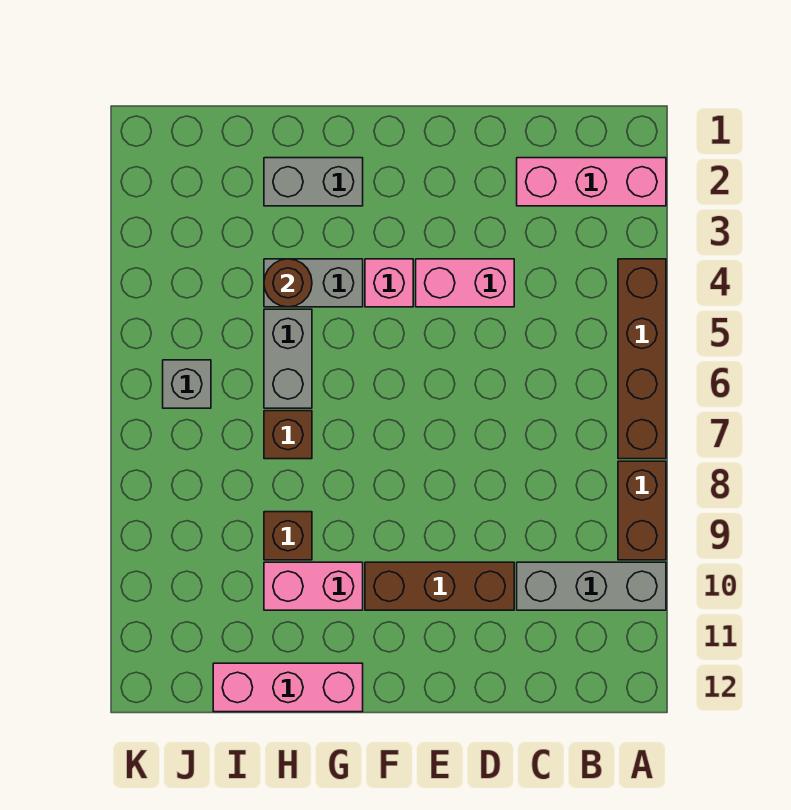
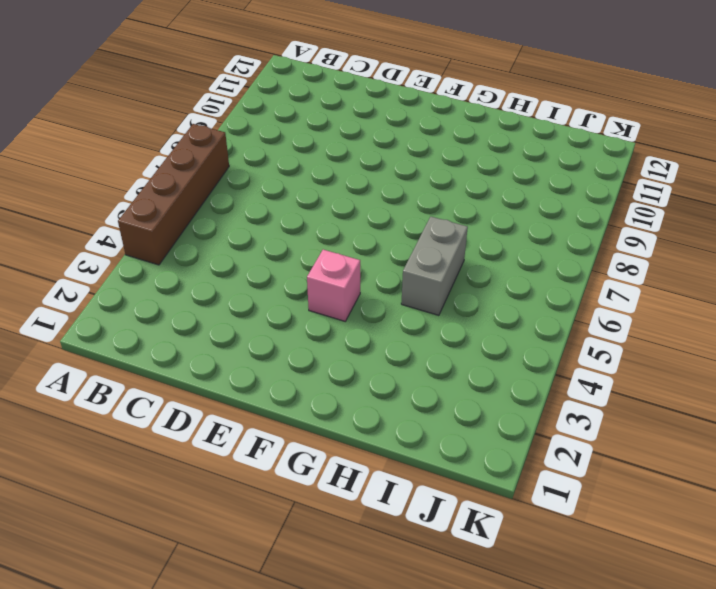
none -> pink 1x3 brick [517,158,666,206]
none -> brown 1x2 brick [618,461,666,560]
none -> grey 1x3 brick [517,562,666,610]

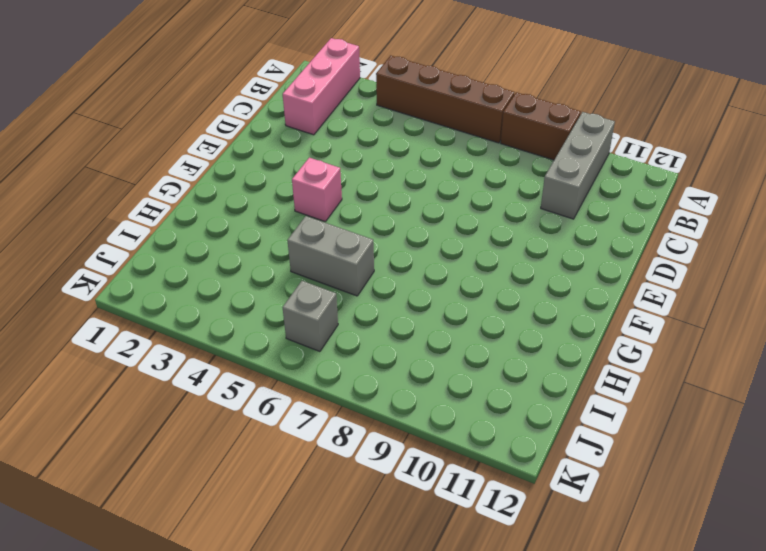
none -> pink 1x2 brick [416,259,514,307]
none -> brown 1x3 brick [365,562,514,610]
none -> grey 1x2 brick [264,158,363,206]

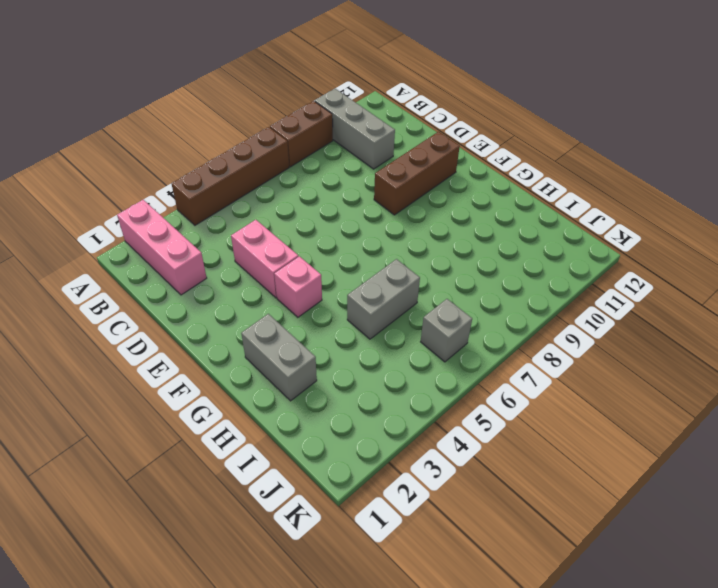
brown 1x3 brick [374,132,460,215] -> brown 1x3 brick turned to [365,562,514,610]
none -> grey 1x2 brick [264,259,363,307]
none -> pink 1x2 brick [264,562,363,610]
none -> pink 1x3 brick [213,663,363,712]

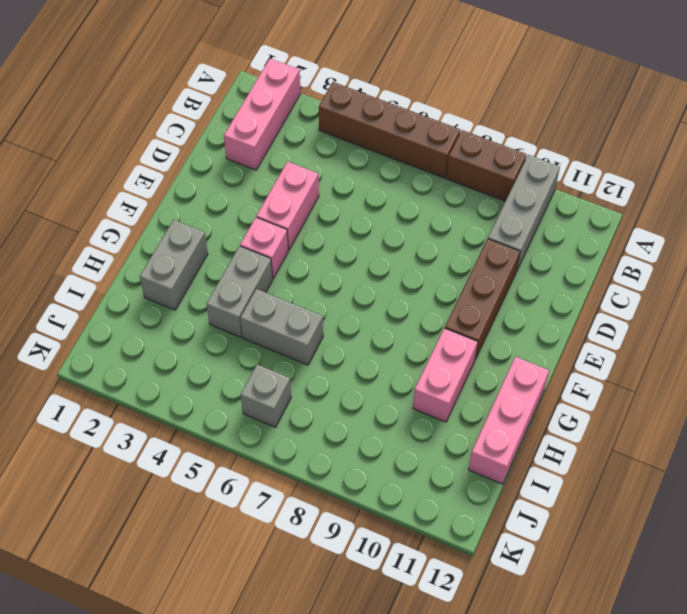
none -> brown 1x1 brick [264,411,312,459]
none -> brown 1x1 brick [264,512,312,560]
none -> brown 1x1 round brick [264,259,312,307]

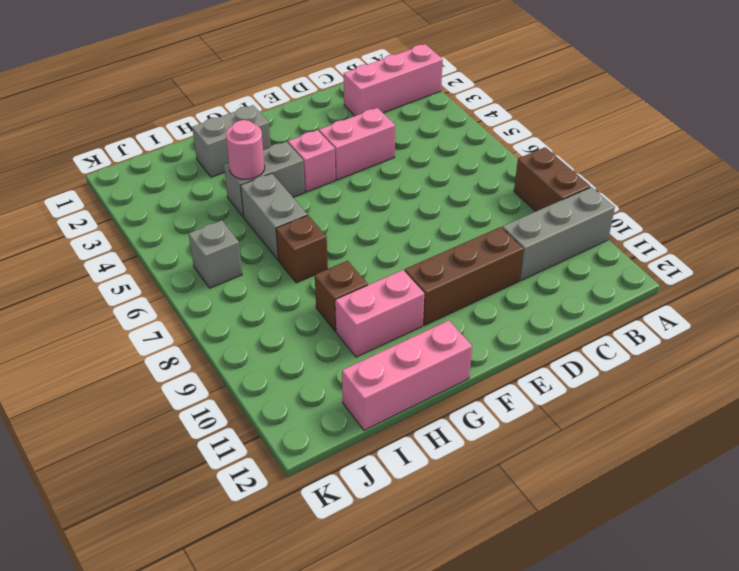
pink 1x1 round brick [226,120,265,179] -> brown 1x1 round brick [264,259,312,307]
none -> brown 1x4 brick [618,259,666,459]

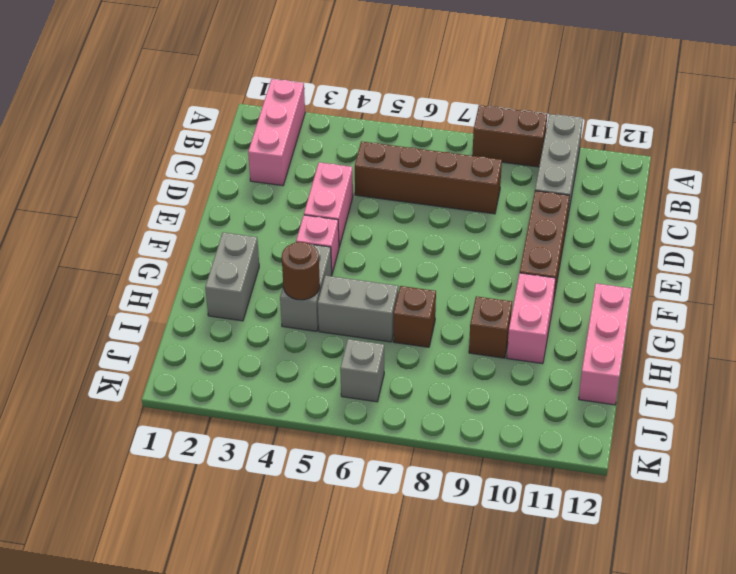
brown 1x4 brick [355,141,502,214] -> brown 1x4 brick moved to [618,259,666,459]

